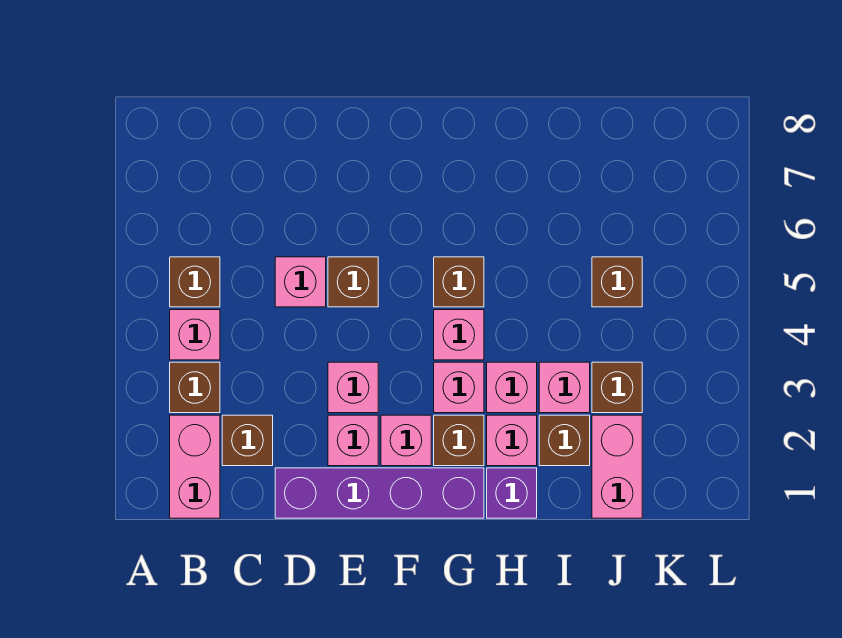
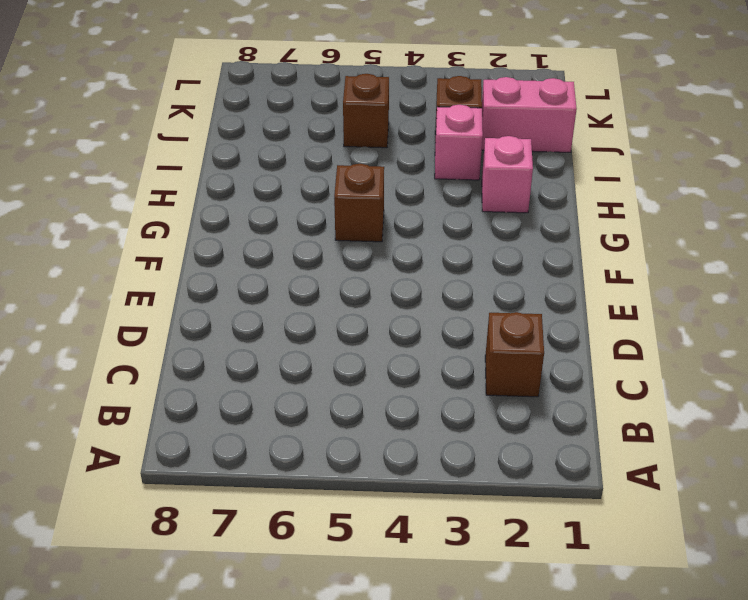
none -> pink 1x2 brick [170,415,220,518]
none -> brown 1x1 brick [170,362,220,413]
none -> pink 1x1 brick [170,310,220,360]

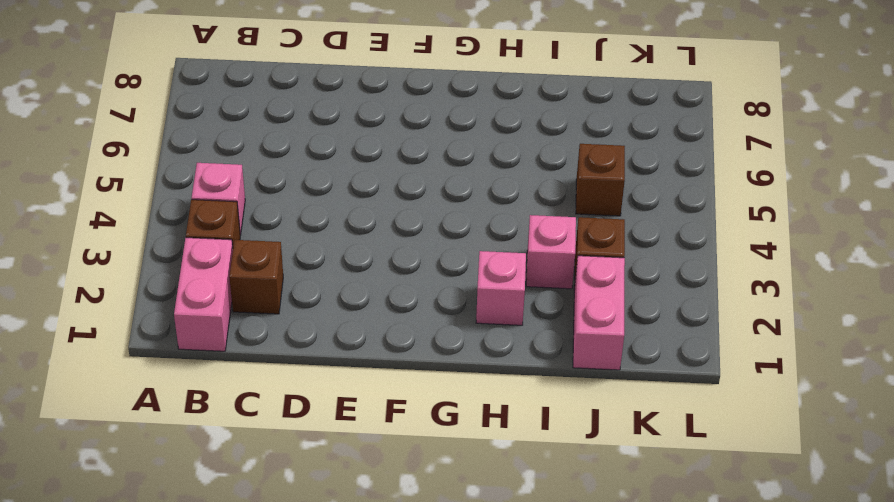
none -> brown 1x1 brick [170,257,220,307]
none -> purple 1x4 brick [275,468,484,518]
none -> pink 1x1 brick [275,257,326,307]

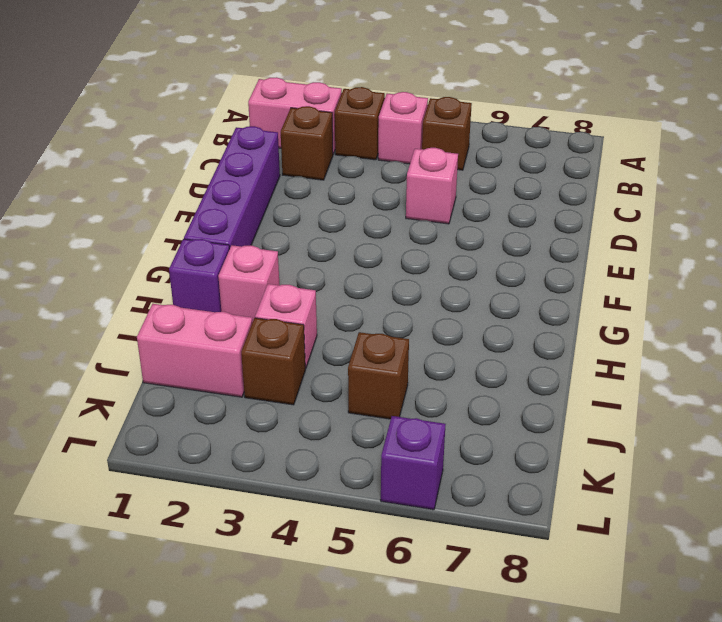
purple 1x1 brick [381,416,446,510] -> none
none -> pink 1x1 brick [328,415,378,466]
none -> pink 1x1 brick [328,362,378,413]
none -> brown 1x1 brick [328,257,378,307]

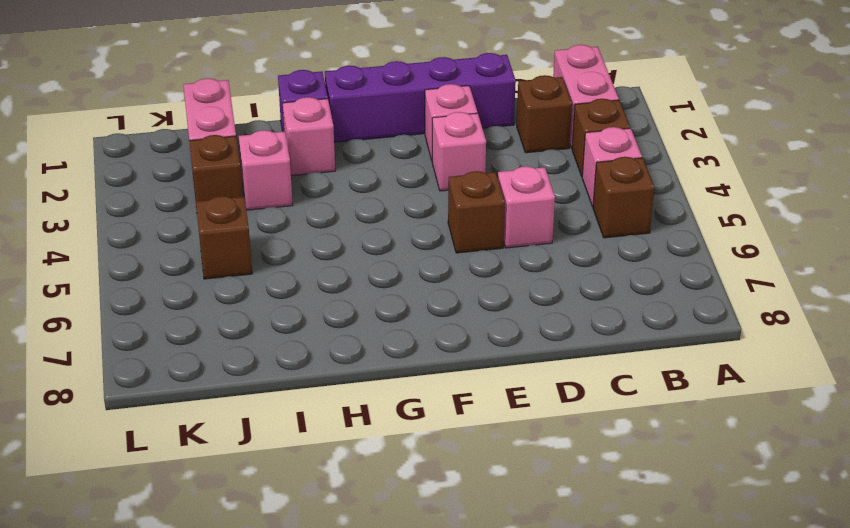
none -> pink 1x1 brick [381,415,431,466]
none -> brown 1x1 brick [434,415,484,466]
none -> pink 1x1 brick [434,362,484,413]

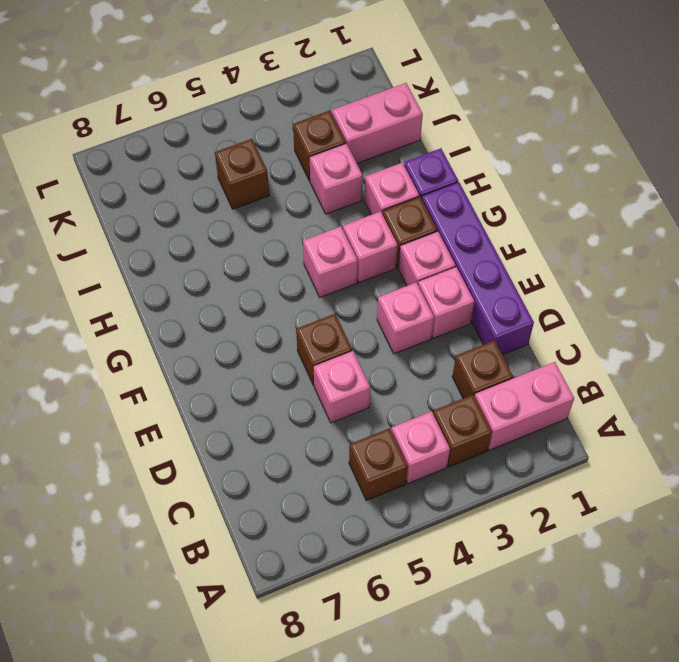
none -> brown 1x1 brick [434,257,484,307]
none -> pink 1x1 brick [487,362,537,413]
none -> brown 1x1 brick [539,415,590,466]

